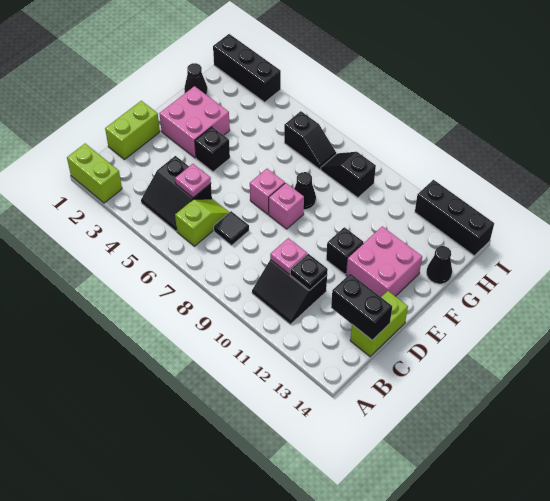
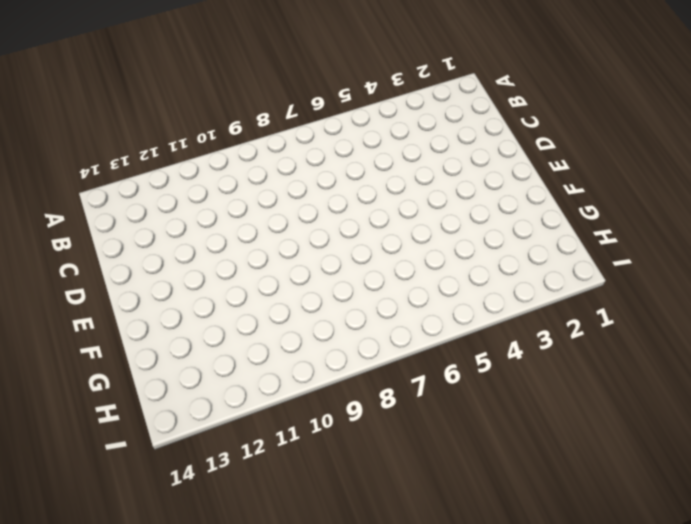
none -> lime 1x2 brick [67,144,122,203]
none -> black 2x2 slope [141,156,212,231]
none -> lime 1x2 slope [175,199,229,246]

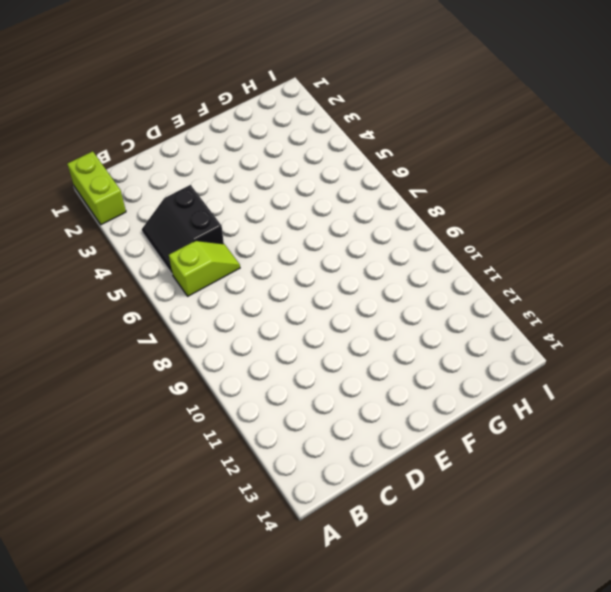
none -> black 2x2 slope [252,260,327,324]
none -> lime 1x2 brick [105,101,160,159]
none -> black 1x1 tile [214,211,249,245]

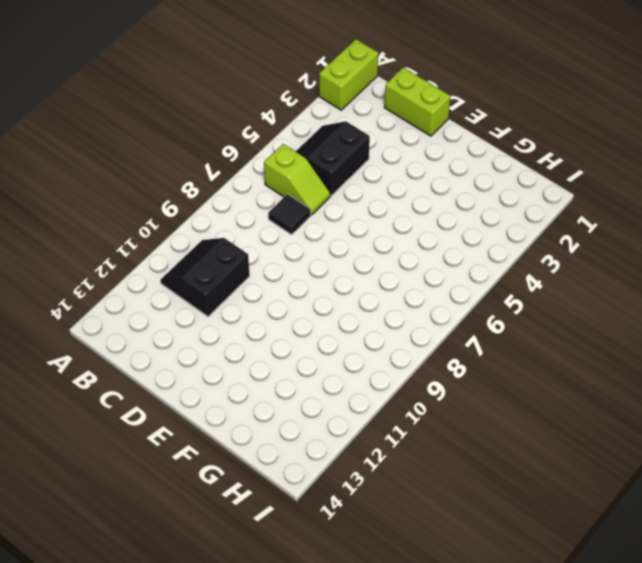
none -> lime 1x2 brick [350,291,408,357]
none -> pink 2x2 brick [159,86,230,158]
none -> black 1x1 brick [195,127,230,172]

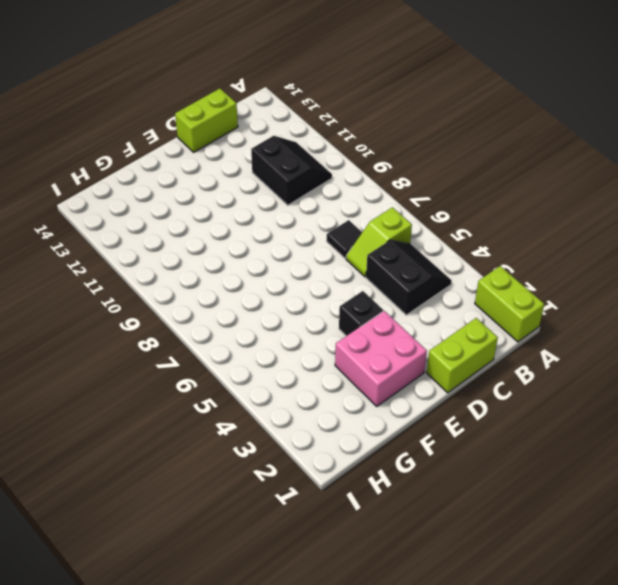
none -> pink 1x1 brick [250,169,285,214]
none -> pink 1x1 brick [269,183,304,229]
none -> black 1x1 brick [326,227,363,274]

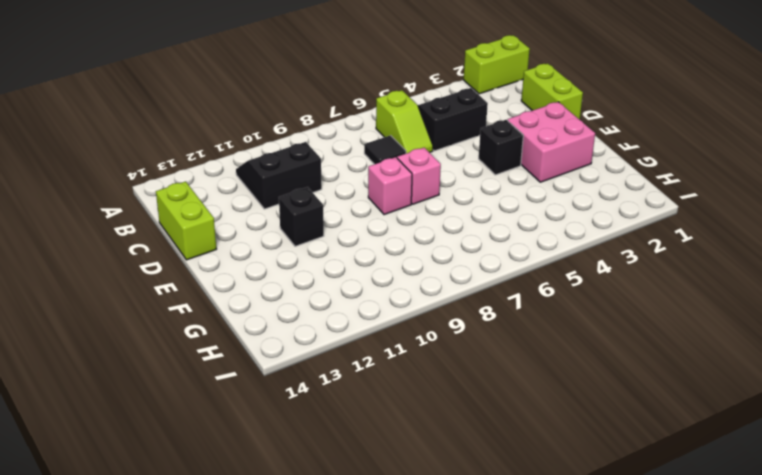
none -> pink 2x2 brick [346,226,422,297]
none -> black 1x1 cone [294,172,316,210]
none -> black 1x1 cone [184,63,207,95]

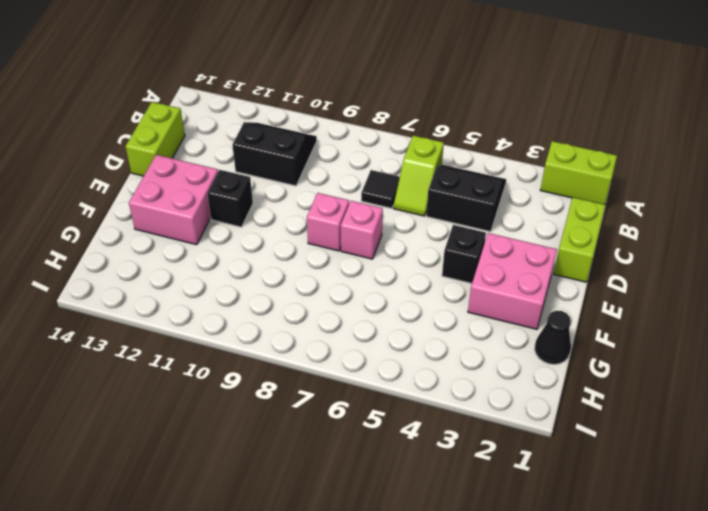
none -> black 1x1 cone [294,172,316,210]
none -> black 1x1 cone [426,246,452,284]
none -> black 1x2 slope [284,111,336,170]

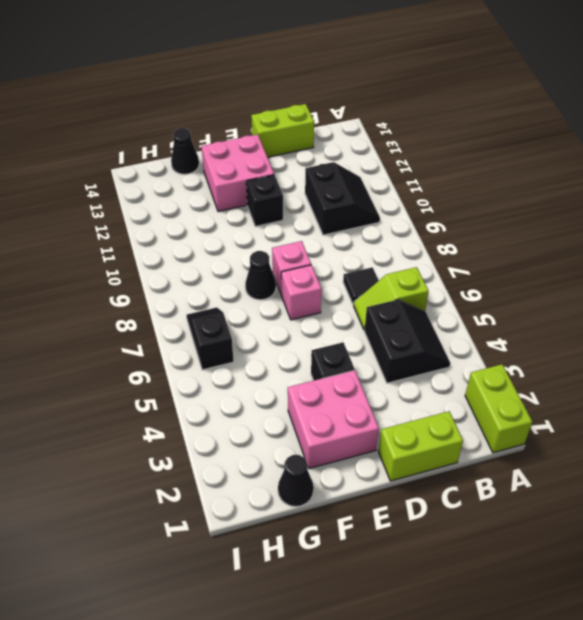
none -> black 1x2 slope [321,152,376,198]
none -> black 1x3 brick [213,34,281,102]
none -> black 1x3 brick [415,180,494,256]

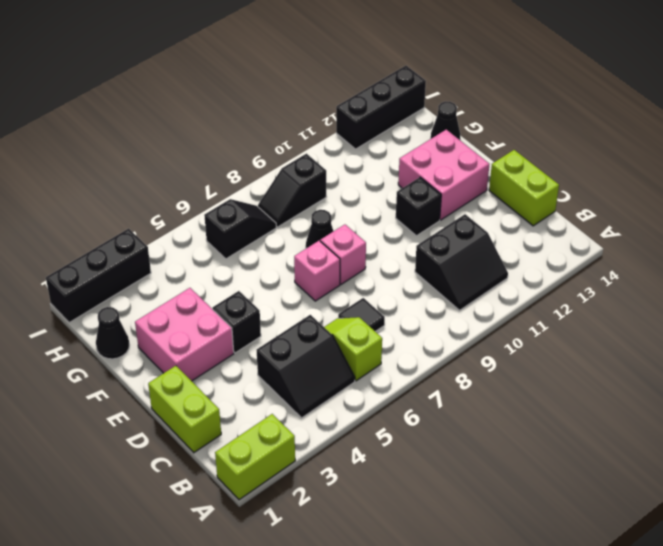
none -> pink 1x1 plate [175,164,211,198]
none -> pink 1x1 plate [270,238,307,274]
none -> black 1x1 plate [290,254,328,291]

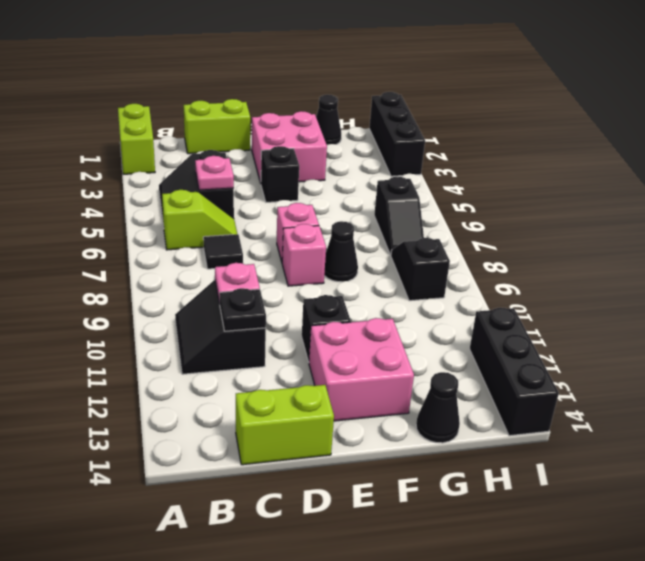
none -> black 1x2 brick [331,274,392,340]

